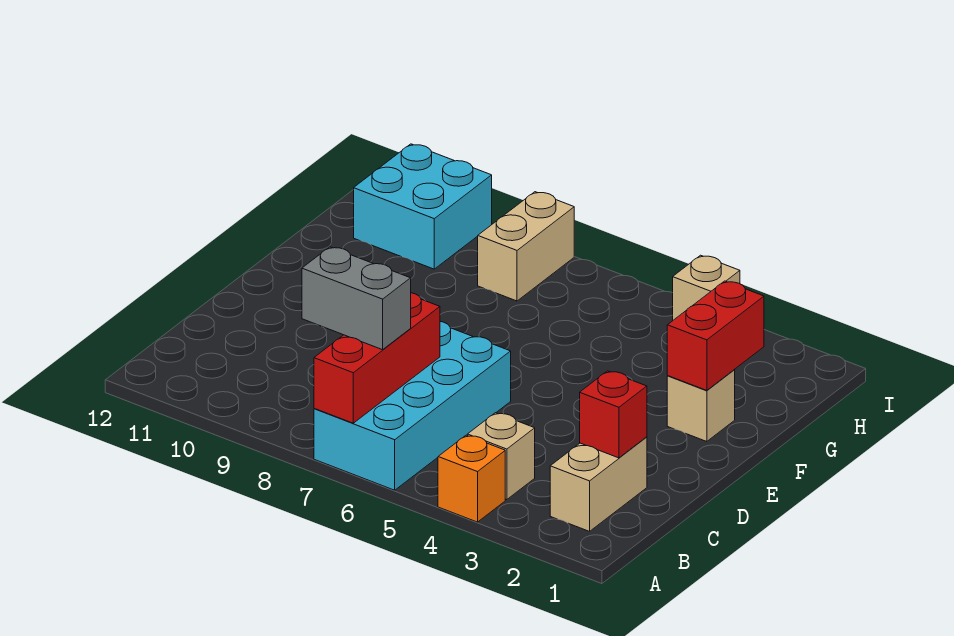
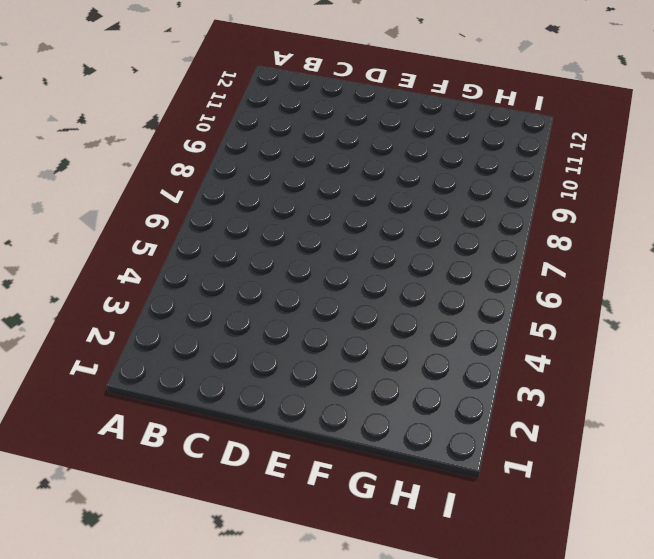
none -> orange 1x1 brick [438,435,505,522]
none -> cyan 2x4 brick [314,321,511,490]
none -> tan 1x2 brick [550,437,647,531]

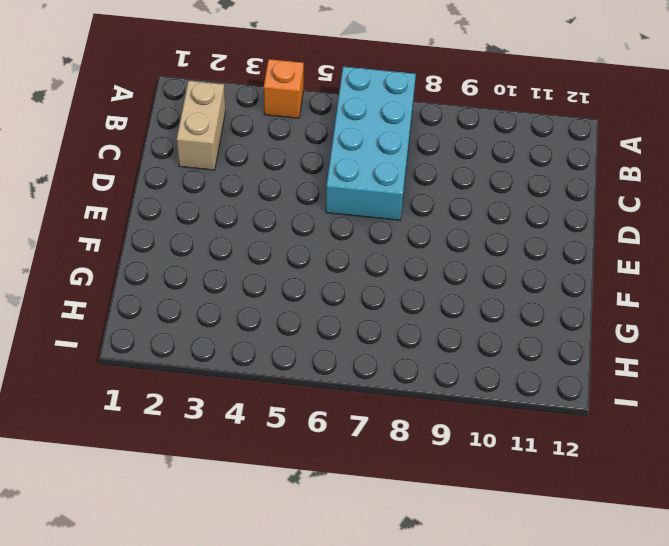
none -> tan 1x1 brick [467,413,535,500]
none -> tan 1x1 brick [667,370,735,442]
none -> tan 1x2 brick [478,192,574,301]

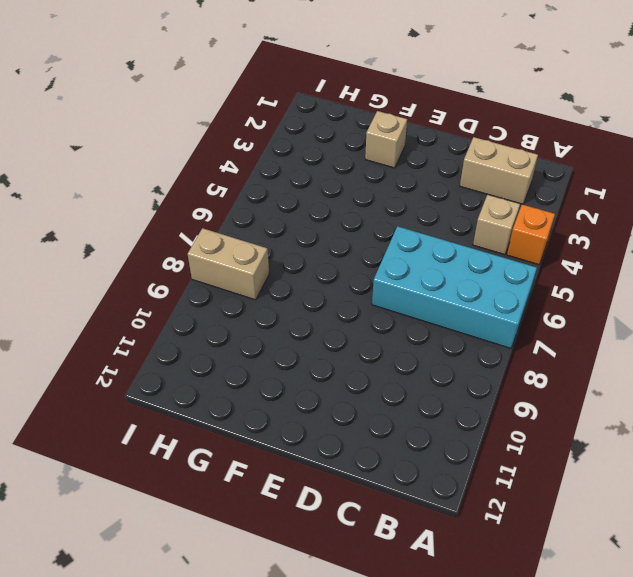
none -> cyan 2x2 brick [354,144,492,269]
none -> tan 1x1 brick [673,255,740,320]
none -> red 1x3 brick [314,293,440,423]

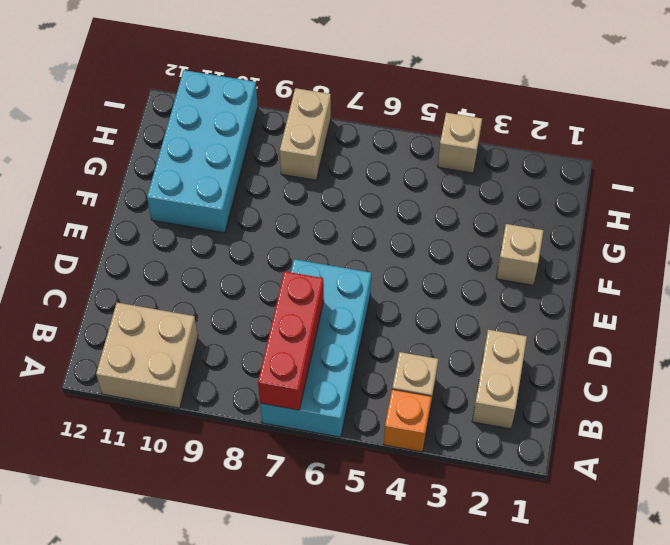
tan 2x2 brick [96,303,198,408] -> none
cyan 2x4 brick [147,70,258,233] -> cyan 2x2 brick [354,144,492,269]
none -> red 1x1 brick [580,371,647,458]
none -> red 1x2 brick [667,281,764,390]
none -> grey 1x2 brick [302,247,411,350]

